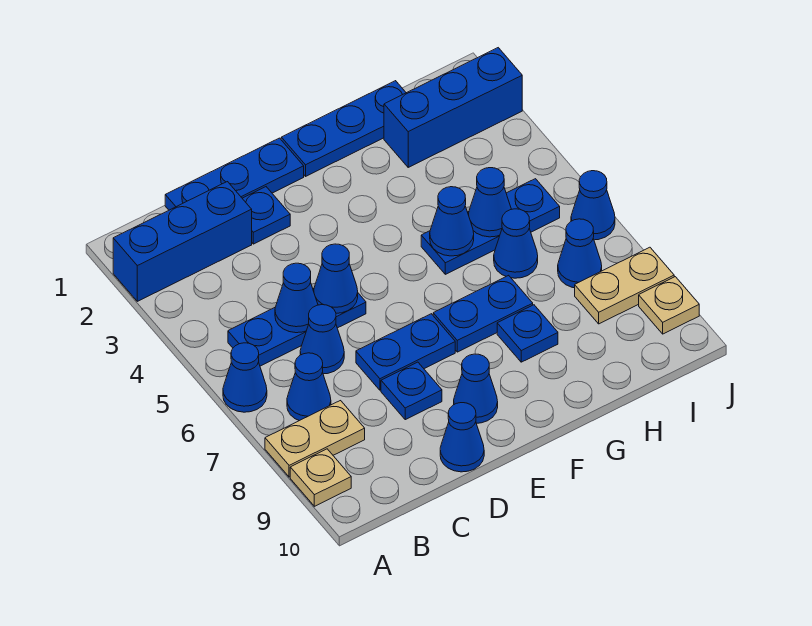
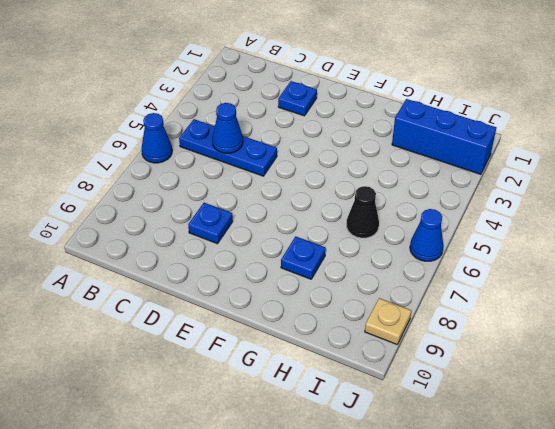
black 1x1 cone [346,186,379,238] -> blue 1x1 cone [494,209,538,278]
none -> blue 1x3 brick [113,182,252,301]
none -> tan 1x2 plate [265,401,365,477]
none -> tan 1x1 plate [290,449,351,506]

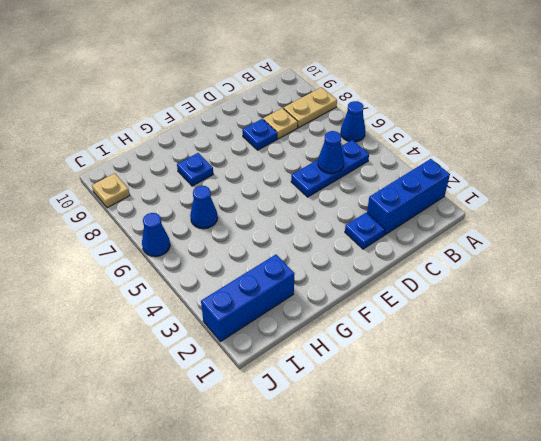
tan 1x1 plate [263,108,298,139] -> tan 1x1 plate moved to [290,449,351,506]
none -> blue 1x1 cone [287,353,331,421]
none -> blue 1x3 plate [165,138,304,210]
none -> blue 1x1 cone [300,305,344,374]

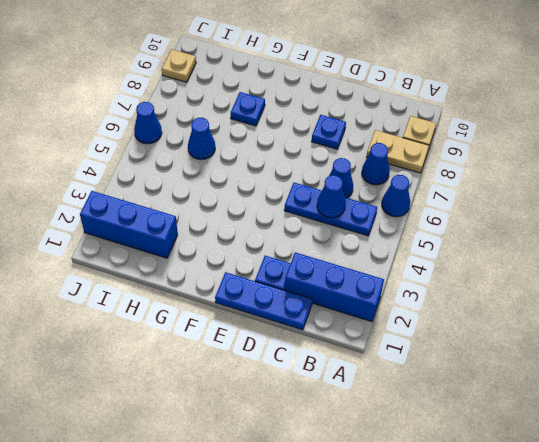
none -> blue 1x2 plate [356,314,455,390]
none -> blue 1x1 cone [440,403,484,472]
none -> blue 1x1 cone [454,354,498,423]

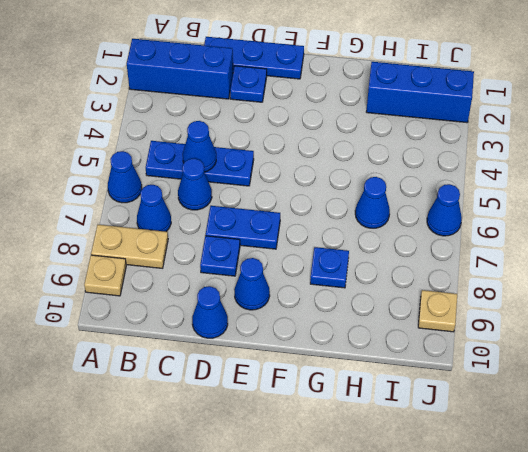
none -> blue 1x3 plate [281,81,406,176]
none -> blue 1x2 plate [433,275,533,352]
none -> blue 1x3 plate [421,179,560,274]

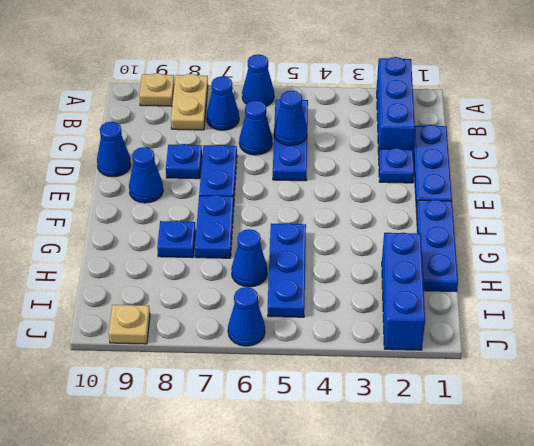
none -> blue 1x1 cone [558,219,602,288]
none -> tan 1x2 plate [575,247,674,324]
none -> blue 1x1 cone [314,244,358,313]

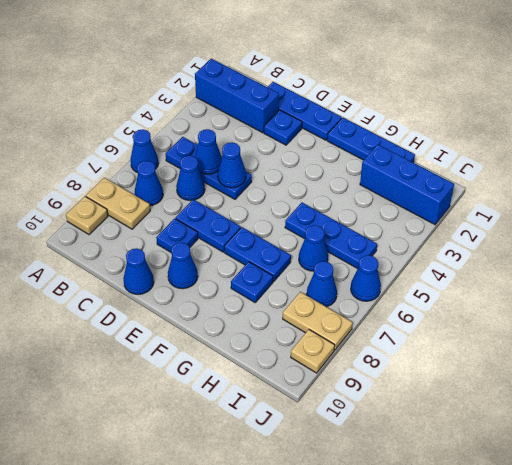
none -> blue 1x1 cone [430,187,474,256]
none -> blue 1x1 cone [468,168,511,237]

